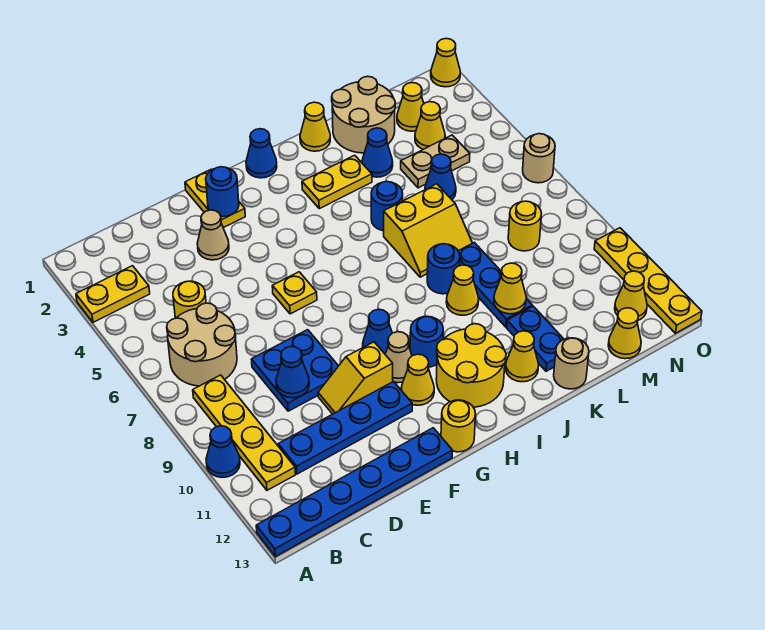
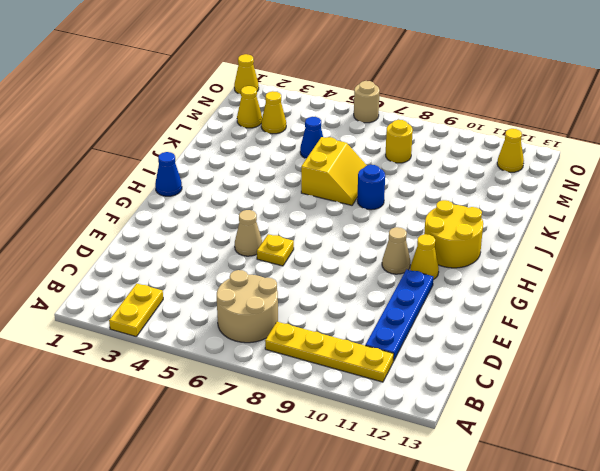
tan 1x1 cone [235,210,262,256] -> tan 1x1 cone moved to [197,210,229,260]
none -> blue 1x1 cone [206,426,240,477]
none -> blue 1x6 plate [256,428,453,557]
none -> yellow 1x1 round brick [173,281,206,318]
none -> blue 2x2 plate [251,330,338,411]

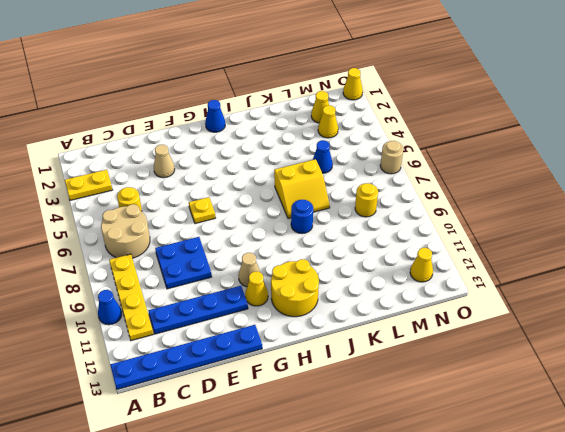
none -> yellow 1x2 slope [318,342,393,414]
none -> yellow 1x2 plate [185,170,245,228]
none -> blue 1x1 cone [363,309,392,354]
none -> yellow 1x1 round brick [441,400,476,452]

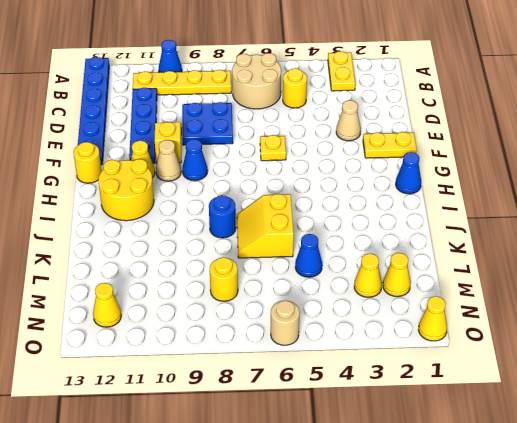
none -> blue 1x1 round brick [410,316,443,367]
none -> yellow 1x2 plate [302,155,372,209]
none -> yellow 1x1 cone [300,102,330,151]
none -> blue 1x1 round brick [371,181,403,231]

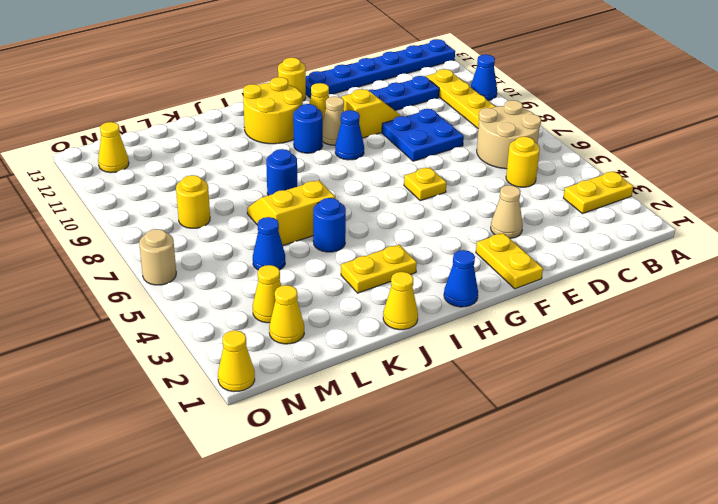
none -> yellow 1x1 cone [446,265,479,315]
none -> yellow 1x1 cone [506,331,539,382]
none -> tan 2x2 round brick [332,76,395,153]
none -> blue 1x1 cone [362,128,393,177]

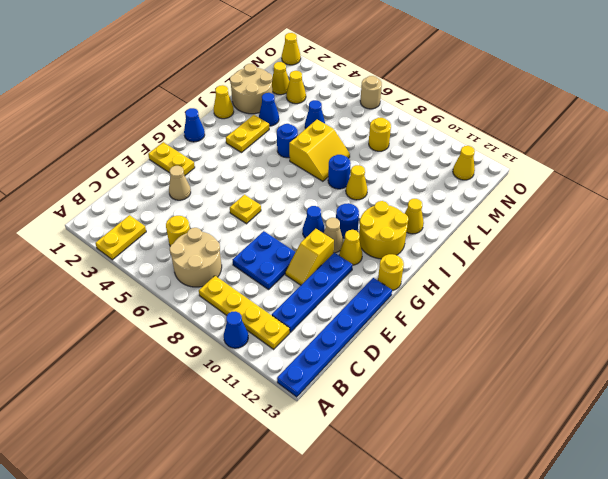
none -> blue 1x3 plate [459,242,532,327]
none -> blue 1x2 plate [507,306,564,371]
none -> tan 1x1 round brick [554,338,589,389]
none -> tan 1x2 plate [401,135,470,188]

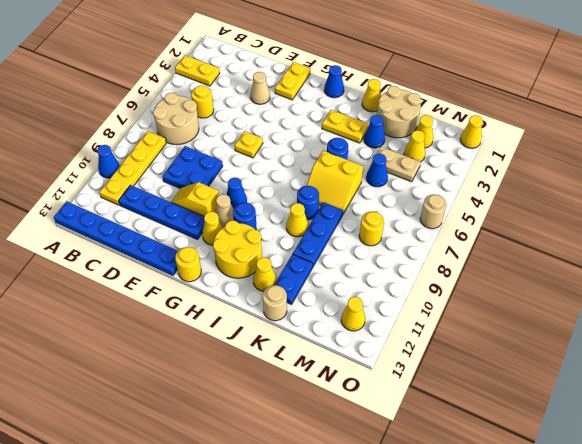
none -> yellow 1x1 cone [608,308,641,359]
none -> yellow 1x4 plate [594,228,702,333]
none -> blue 1x1 cone [276,346,309,398]
none -> blue 1x1 round brick [206,167,239,217]

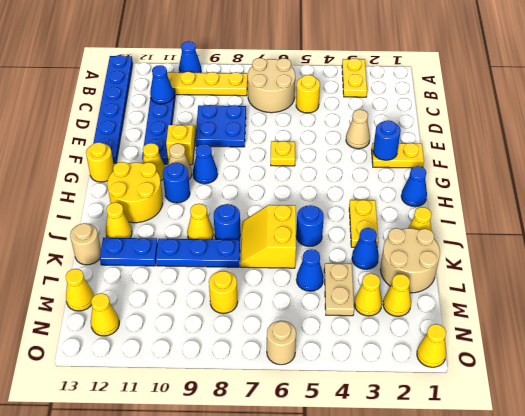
blue 1x1 cone [150,65,174,104] -> blue 1x1 cone moved to [276,346,309,398]
none -> yellow 1x4 plate [594,228,702,333]
none -> yellow 1x1 cone [494,263,526,314]

